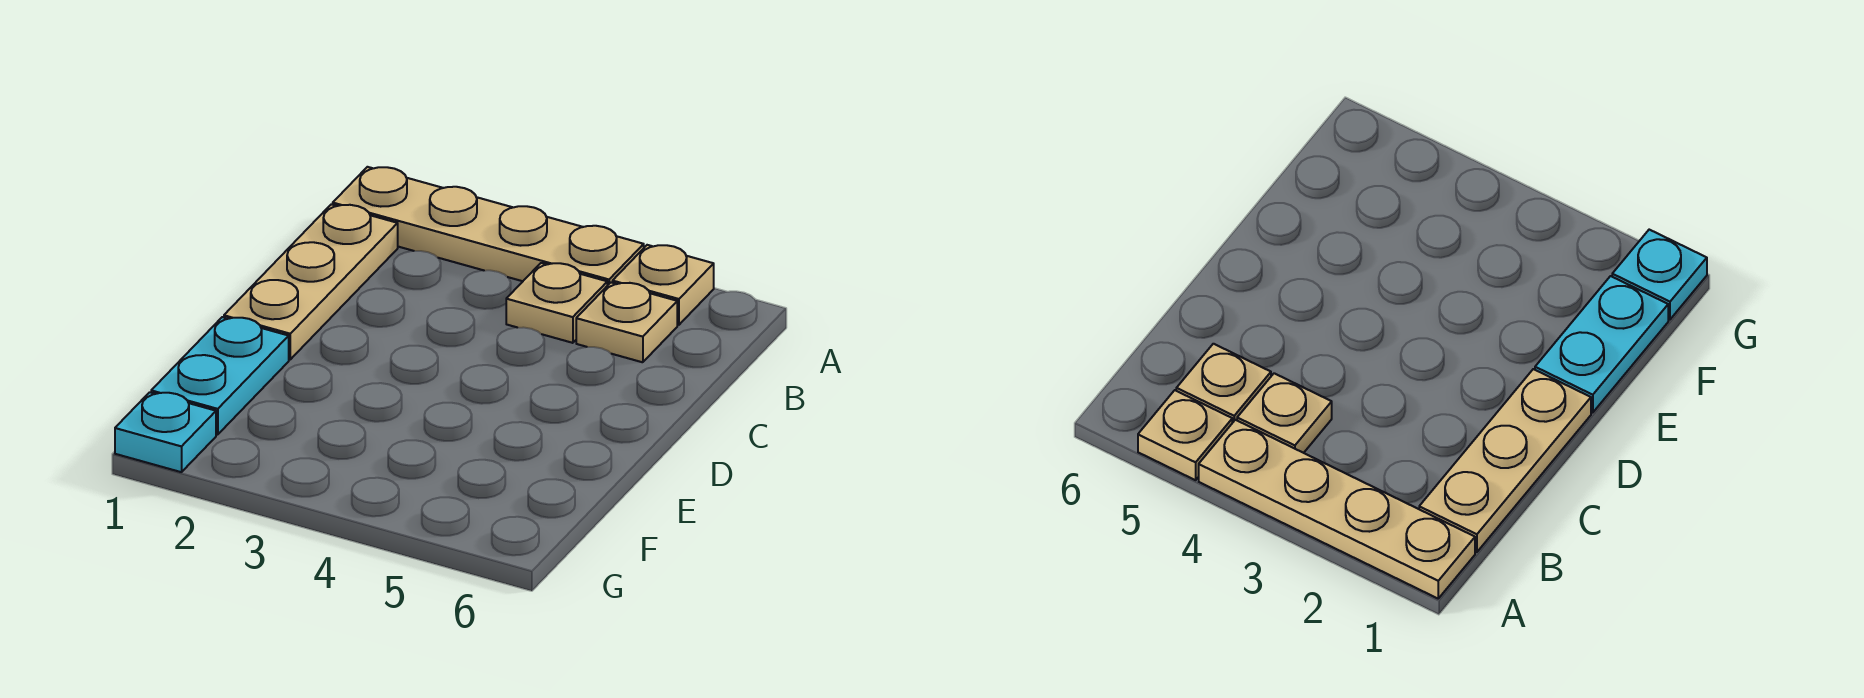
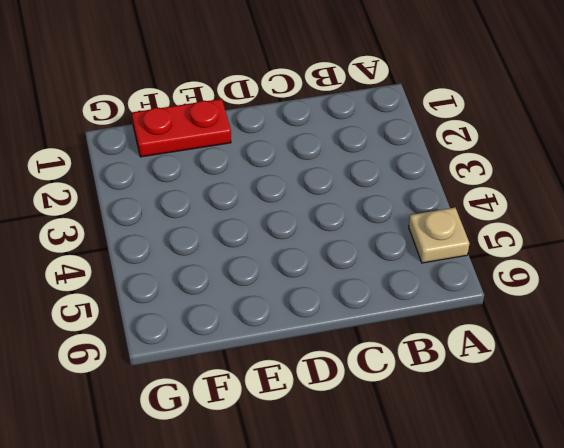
red 1x2 plate [132,99,231,157] -> cyan 1x2 plate [151,317,289,435]
none -> tan 1x4 plate [333,167,644,286]
none -> tan 1x3 plate [224,204,398,359]

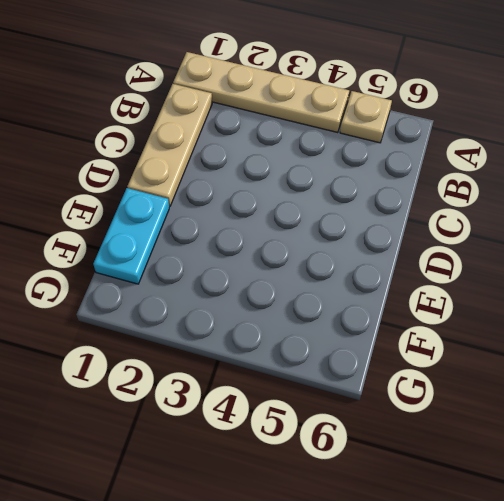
none -> tan 1x1 plate [506,263,607,343]
none -> tan 1x1 plate [576,283,677,362]

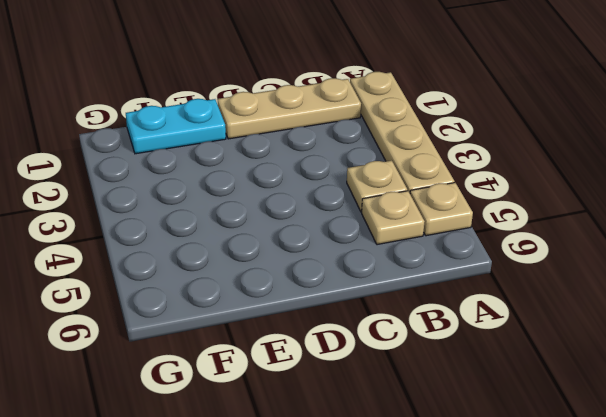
none -> cyan 1x1 plate [115,392,216,472]

